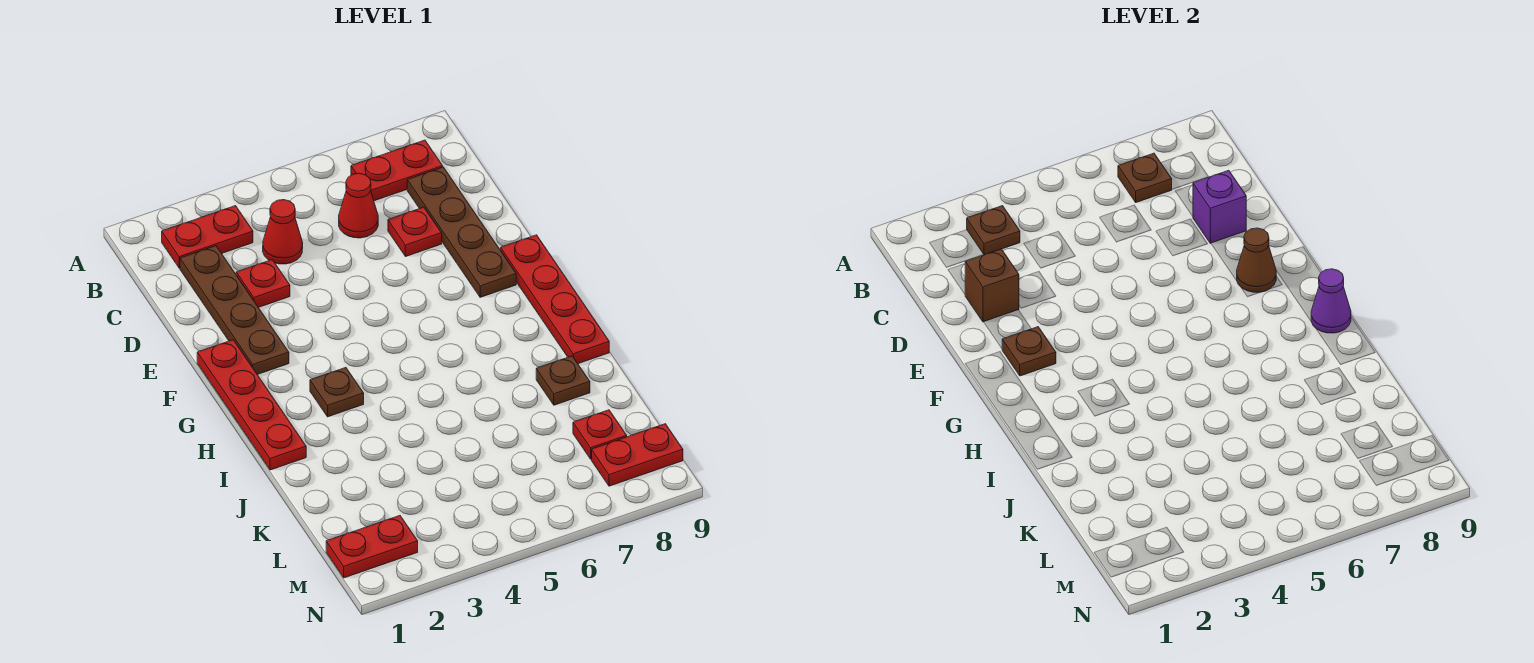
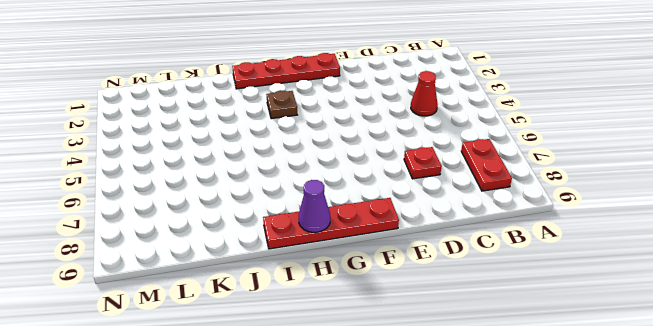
none -> red 1x2 plate [162,206,253,268]
none -> brown 1x4 plate [180,246,289,375]
none -> red 1x1 cone [339,173,378,238]

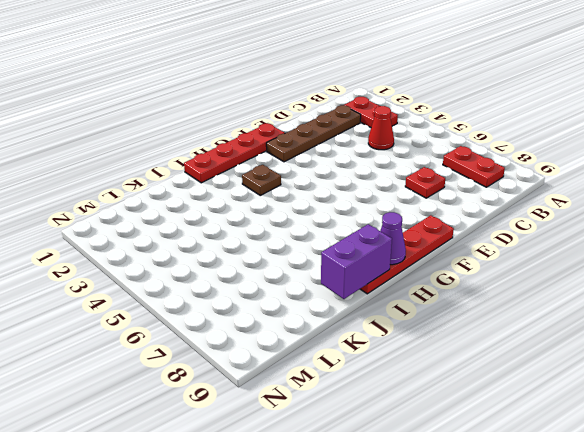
purple 1x2 brick [321,224,392,299] -> none
none -> red 1x1 cone [339,173,378,238]
none -> brown 1x4 plate [407,167,516,297]
none -> red 1x1 plate [236,260,290,307]

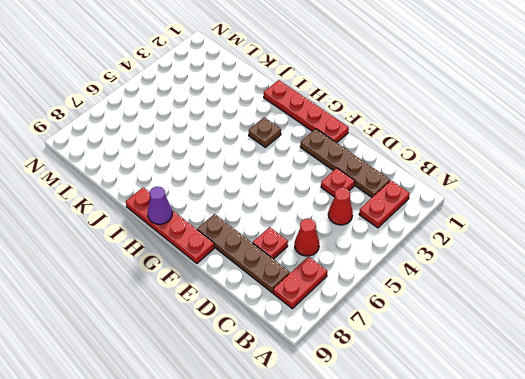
none -> brown 1x1 plate [536,356,590,405]
none -> red 1x1 plate [573,410,627,459]
none -> red 1x2 plate [326,516,418,578]

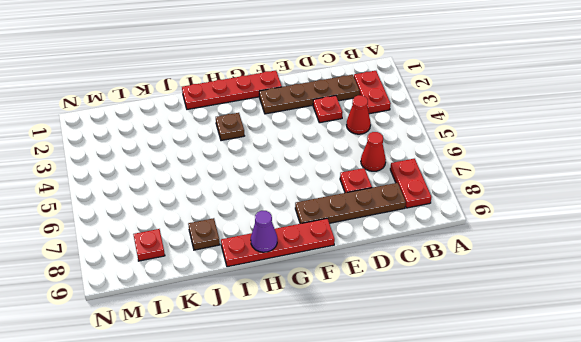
none -> red 1x2 plate [326,516,418,578]
none -> red 1x2 plate [592,424,683,486]
none -> brown 1x1 plate [967,206,1020,255]

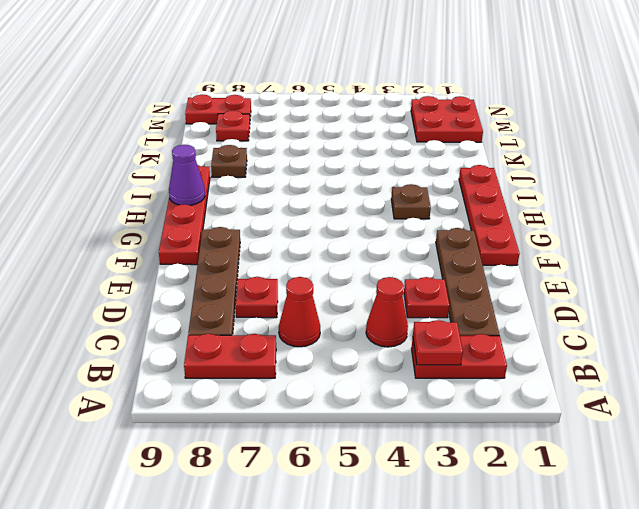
red 1x1 plate [413,320,463,365] -> brown 1x1 plate [967,206,1020,255]
red 2x2 plate [411,96,483,142] -> red 1x2 plate [326,516,418,578]
none -> brown 1x1 plate [1118,153,1172,202]
none -> brown 1x1 brick [965,249,1019,322]
none -> purple 1x1 brick [1193,170,1246,243]

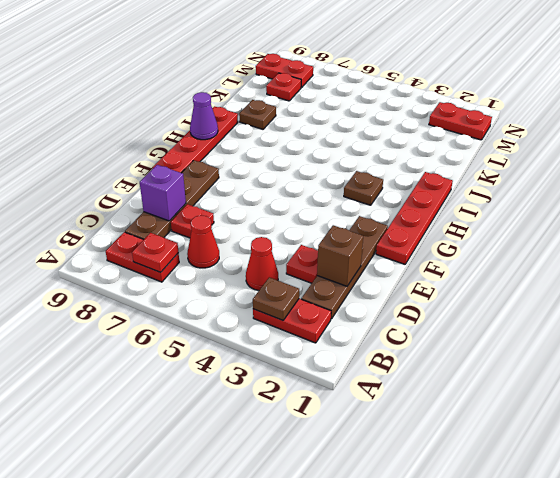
red 1x1 plate [132,233,178,272] -> brown 1x1 plate [1118,153,1172,202]
none -> brown 1x1 plate [1002,327,1056,376]
none -> brown 1x1 cone [1237,228,1276,292]

